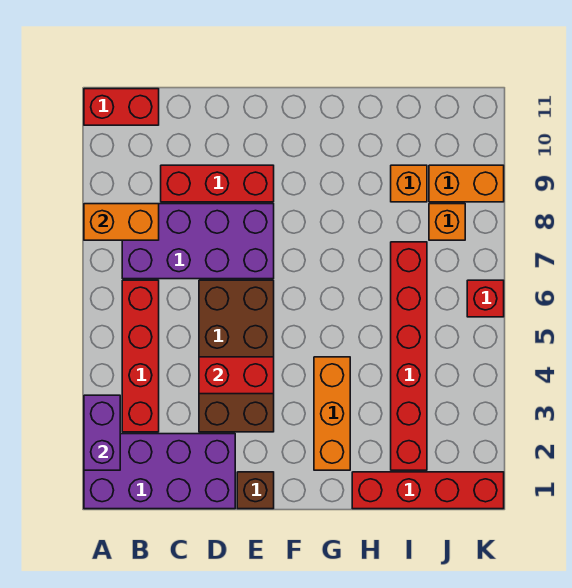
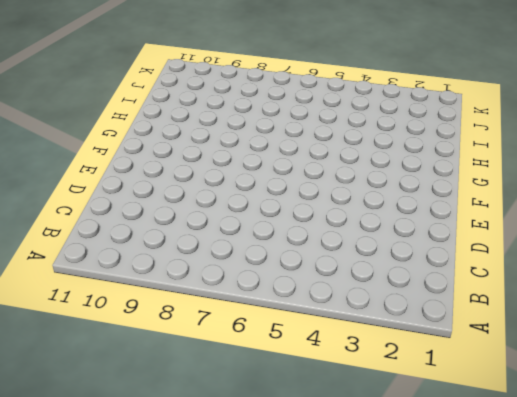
none -> purple 2x4 brick [84,434,235,509]
none -> red 1x2 brick [84,89,159,125]
none -> red 1x4 brick [122,280,159,432]

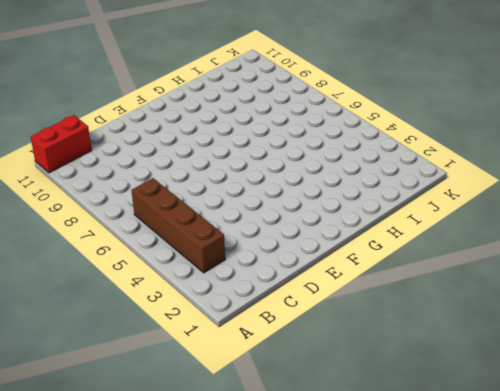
brown 1x4 brick [132,178,225,273] -> red 1x4 brick [122,280,159,432]
none -> purple 2x4 brick [84,434,235,509]
none -> purple 2x4 brick [122,204,274,279]
none -> red 1x3 brick [161,165,274,202]

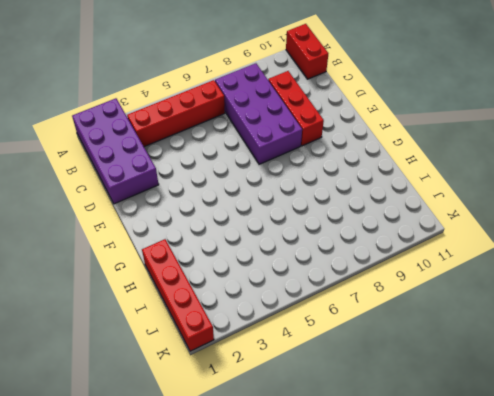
none -> brown 2x4 brick [199,280,274,432]
none -> brown 1x1 brick [237,472,274,509]
none -> orange 1x3 brick [314,357,350,470]

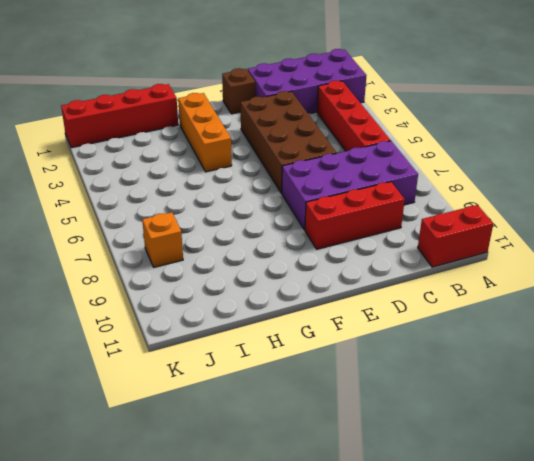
none -> red 1x6 brick [391,242,427,470]
none -> orange 1x1 brick [391,165,427,202]
none -> orange 1x2 brick [429,165,504,202]

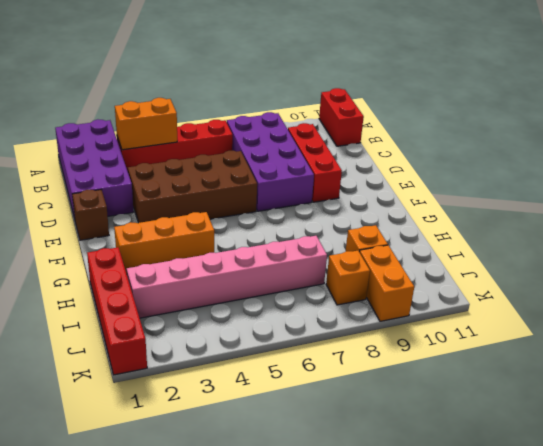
orange 1x2 brick [115,98,177,150] -> orange 1x2 brick turned to [84,204,159,240]
pink 1x6 brick [127,236,327,318] -> red 1x6 brick [391,242,427,470]
none -> red 1x1 brick [467,280,504,317]
none -> purple 1x2 brick [84,395,120,470]
none -> red 1x2 brick [199,357,274,394]

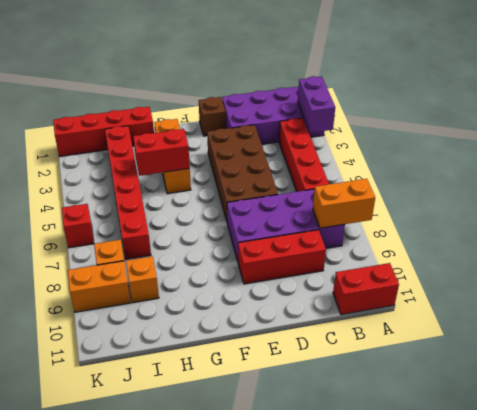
red 1x2 brick [133,129,190,176] -> red 1x2 brick moved to [199,357,274,394]

